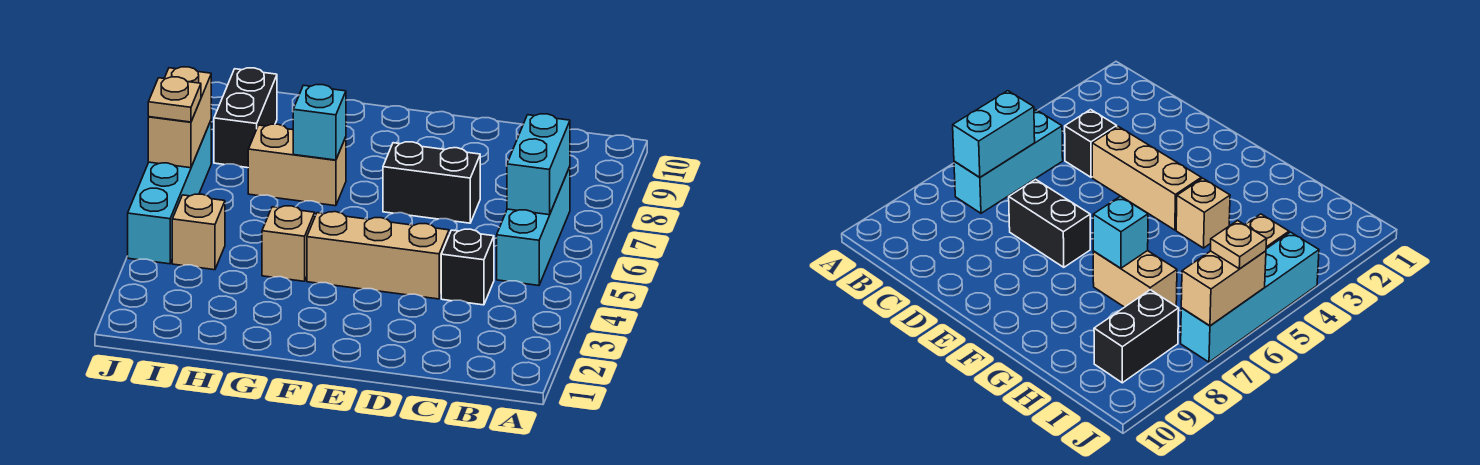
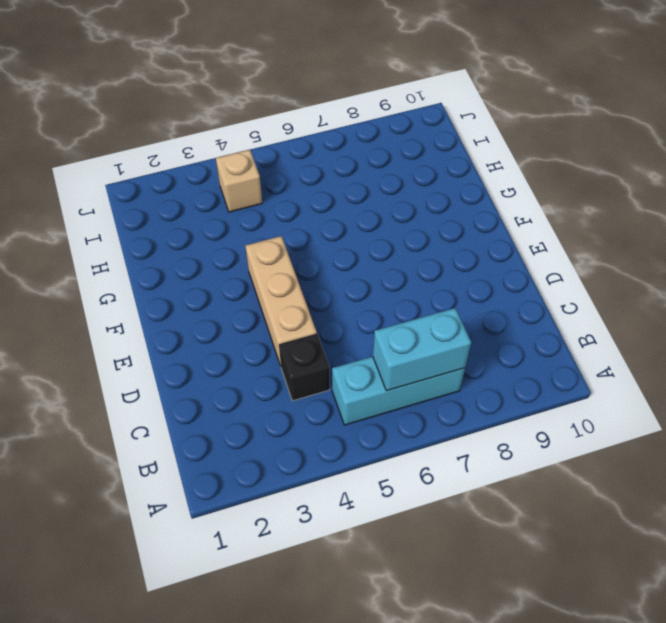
none -> black 1x2 brick [383,142,480,223]
none -> tan 1x1 brick [262,206,315,281]
none -> tan 1x2 brick [248,124,346,206]

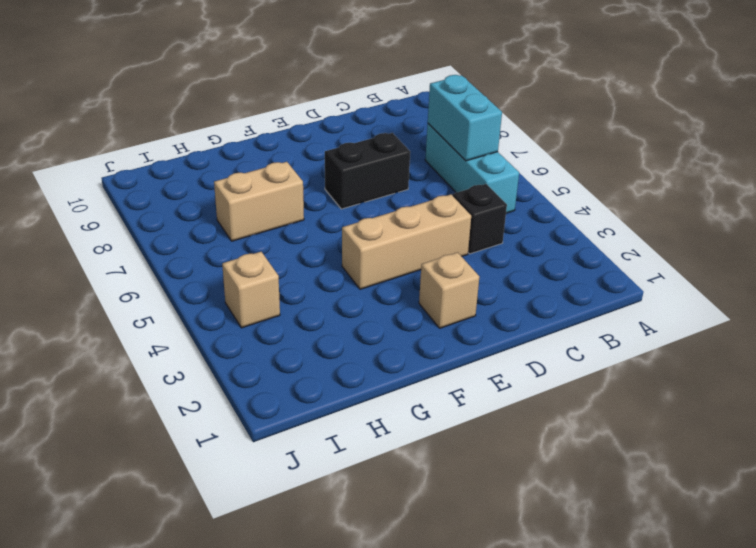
tan 1x1 brick [419,252,479,328] -> tan 1x1 brick moved to [262,206,315,281]
none -> black 1x2 brick [214,68,277,168]
none -> cyan 1x4 brick [128,121,211,264]
none -> cyan 1x1 brick [293,85,346,160]

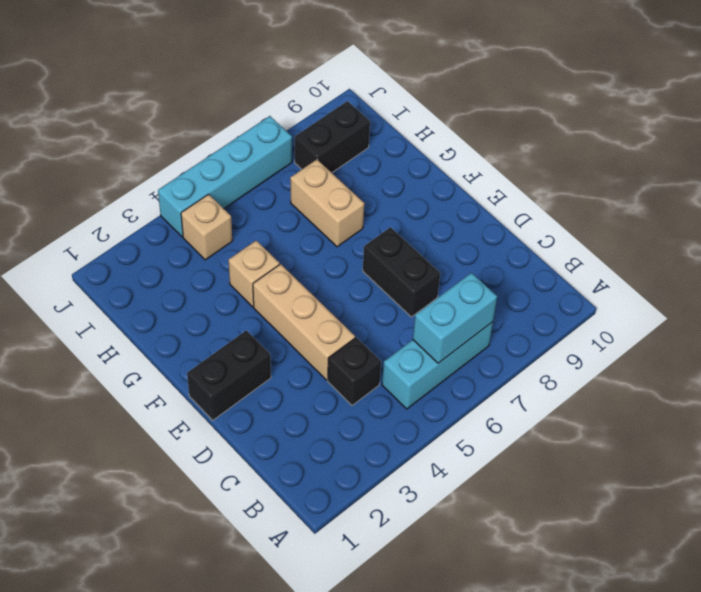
black 1x2 brick [187,330,271,420] -> none
none -> cyan 1x1 brick [293,85,346,160]
none -> tan 1x2 brick [148,67,211,168]
none -> tan 1x1 plate [148,77,201,122]

